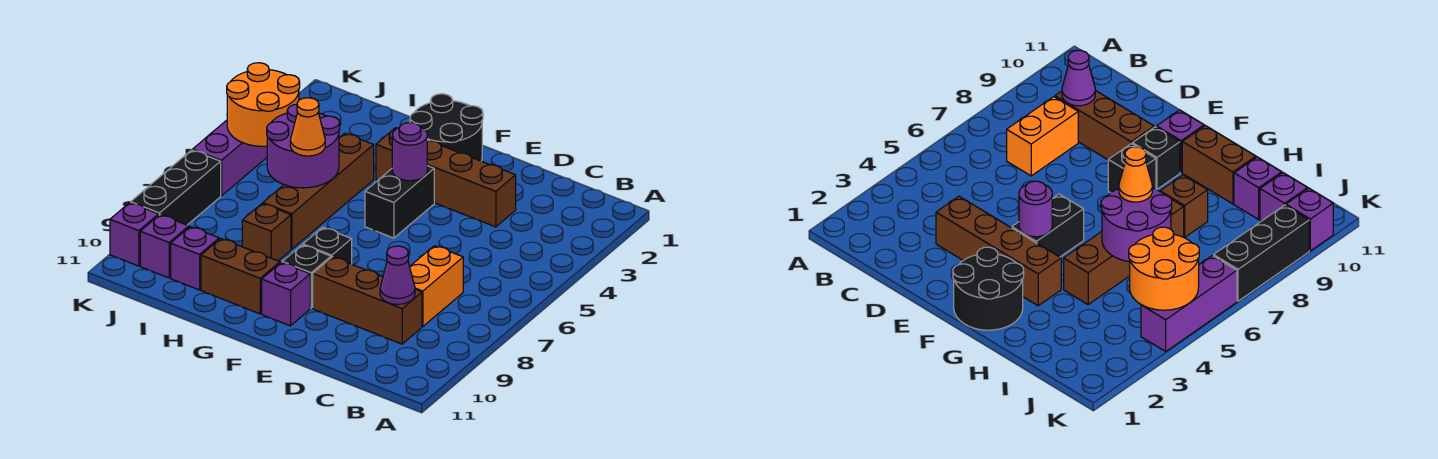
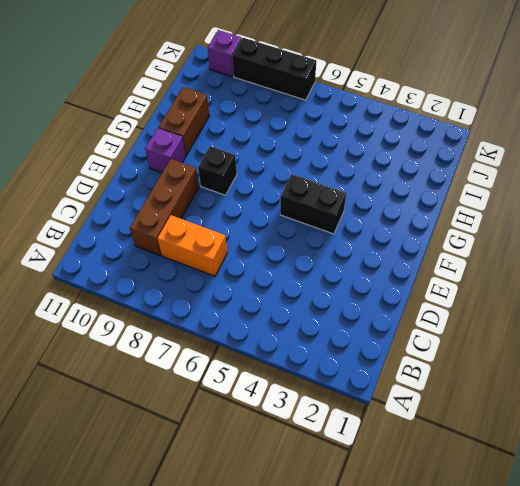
none -> brown 1x4 brick [376,128,516,227]
none -> black 2x2 round brick [410,94,483,161]
none -> black 1x1 brick [282,245,331,308]

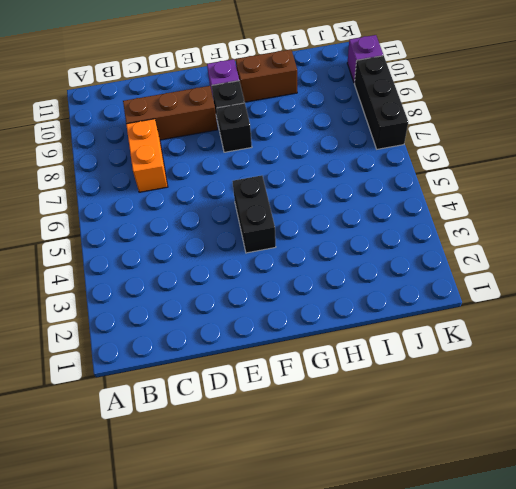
none -> brown 1x4 brick [376,128,516,227]
none -> black 2x2 round brick [410,94,483,161]
none -> brown 1x4 brick [263,133,374,249]

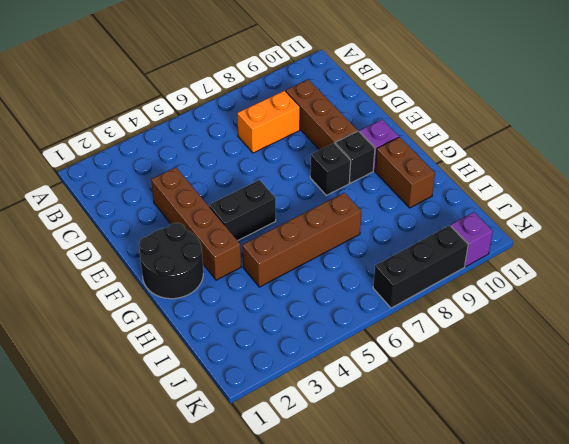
none -> brown 1x1 brick [242,204,291,261]
none -> purple 1x1 brick [171,227,219,290]
none -> purple 1x1 brick [140,215,189,278]

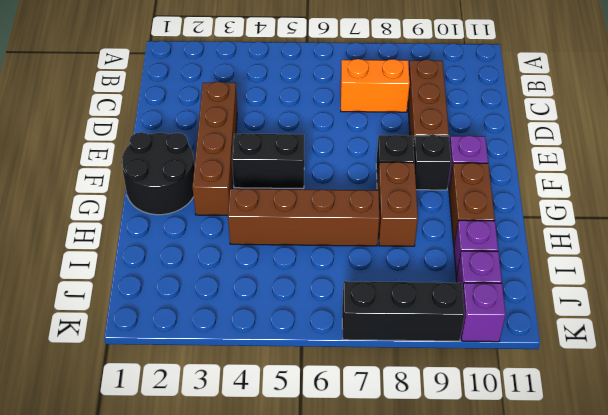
brown 1x2 brick [377,162,418,246] -> brown 1x1 brick [242,204,291,261]
none -> purple 1x3 brick [193,120,267,196]
none -> purple 1x1 cone [380,246,415,304]
none -> purple 1x1 round brick [392,122,427,181]

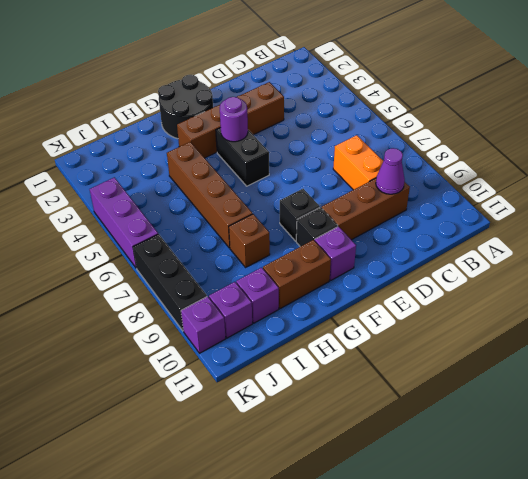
none -> purple 2x2 round brick [267,104,340,188]
none -> orange 2x2 round brick [227,63,300,146]
none -> orange 1x1 cone [290,98,325,156]

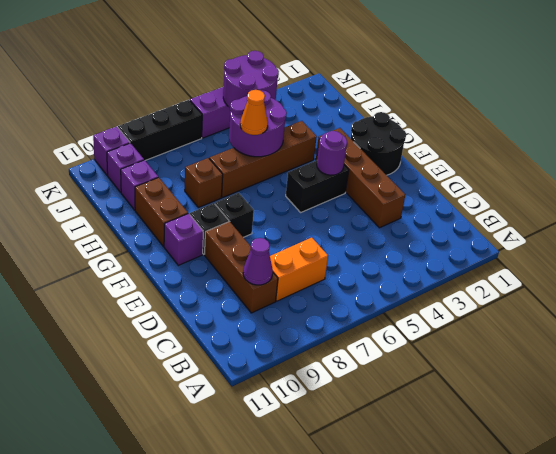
purple 2x2 round brick [223,51,279,108] -> orange 2x2 round brick [227,63,300,146]

